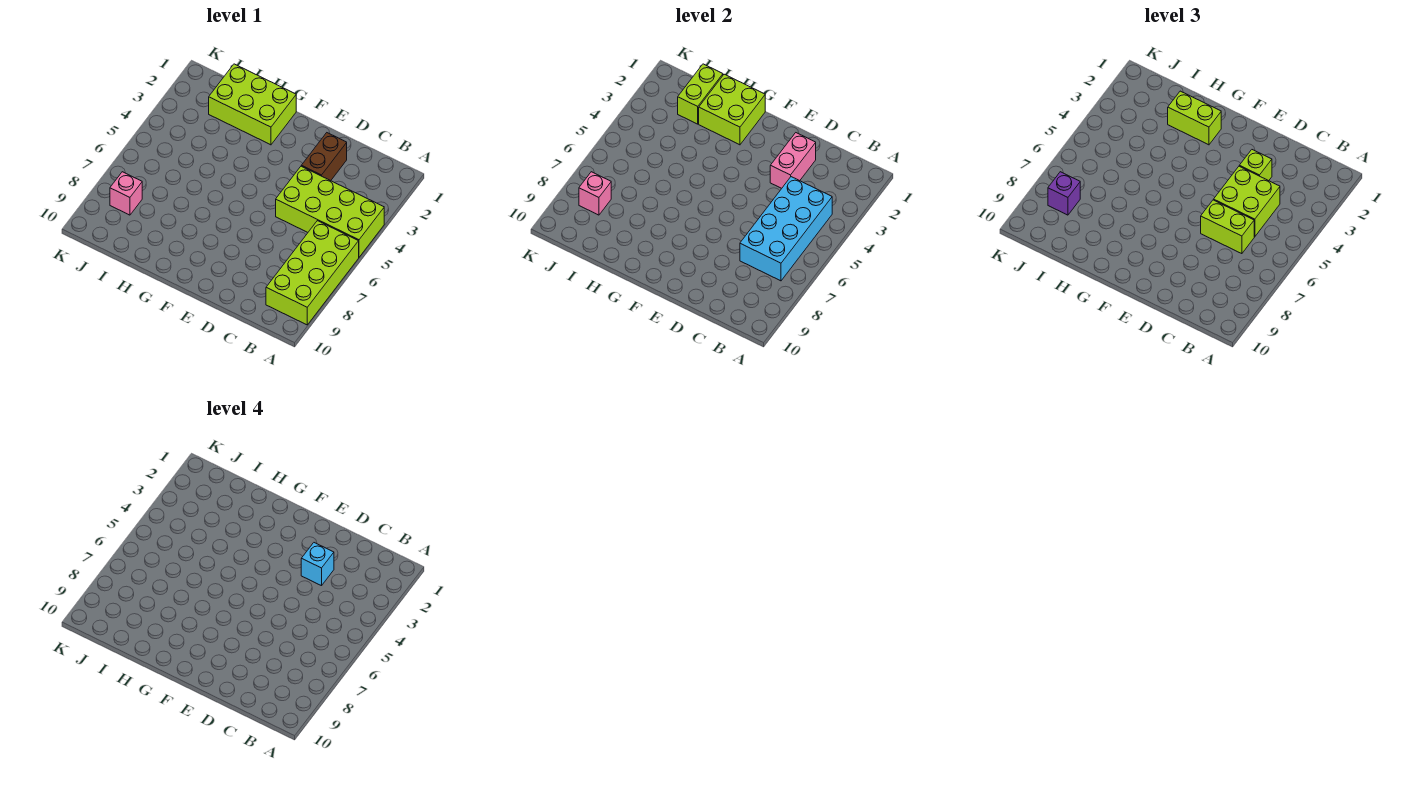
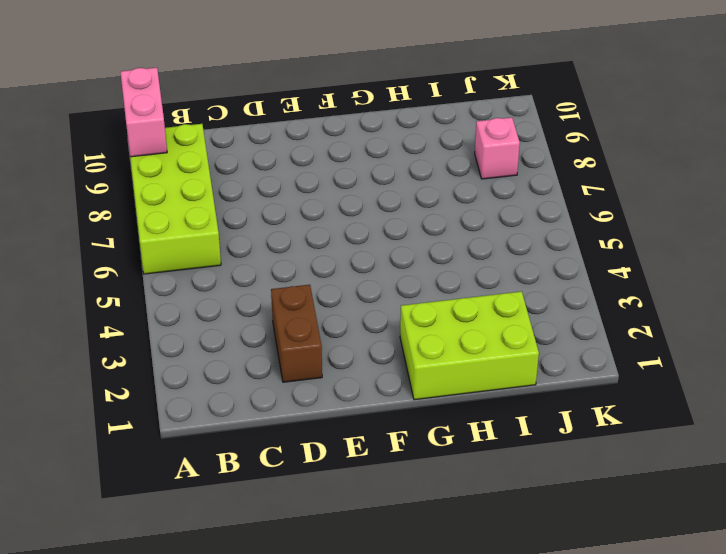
pink 1x2 brick [120,68,167,157] -> pink 1x2 brick moved to [770,133,816,188]
none -> lime 2x4 brick [276,166,384,257]
none -> cyan 2x4 brick [740,177,832,281]
none -> lime 2x2 brick [699,74,765,145]

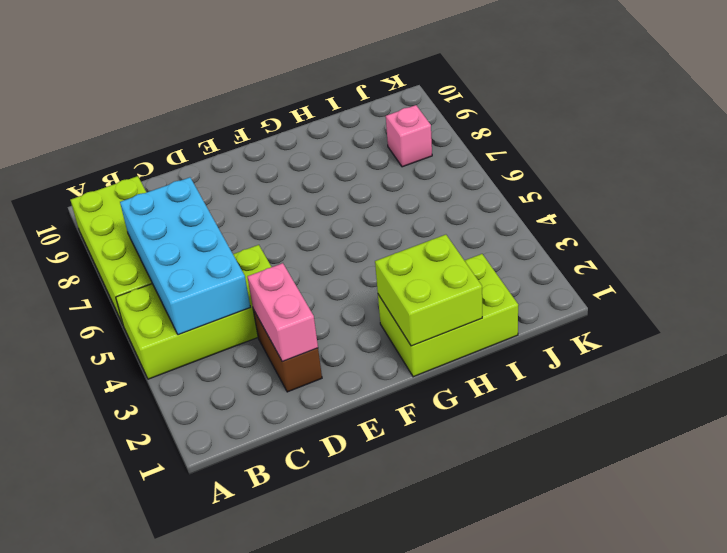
none -> lime 1x2 brick [678,64,723,124]
none -> pink 1x1 brick [579,172,611,215]
none -> lime 2x2 brick [1214,166,1280,237]

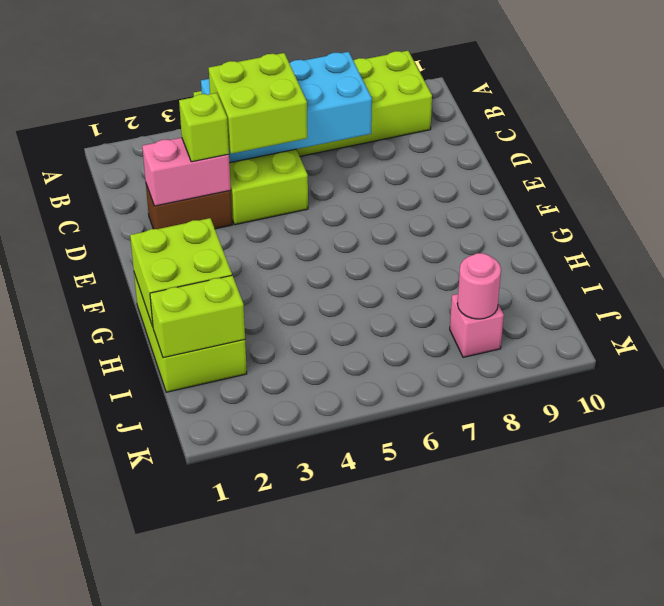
pink 1x1 round brick [457,253,501,319] -> pink 1x1 brick [579,172,611,215]
none -> lime 1x2 brick [1201,200,1254,254]
none -> lime 1x2 brick [1168,91,1221,145]
none -> purple 1x1 brick [1048,172,1080,215]

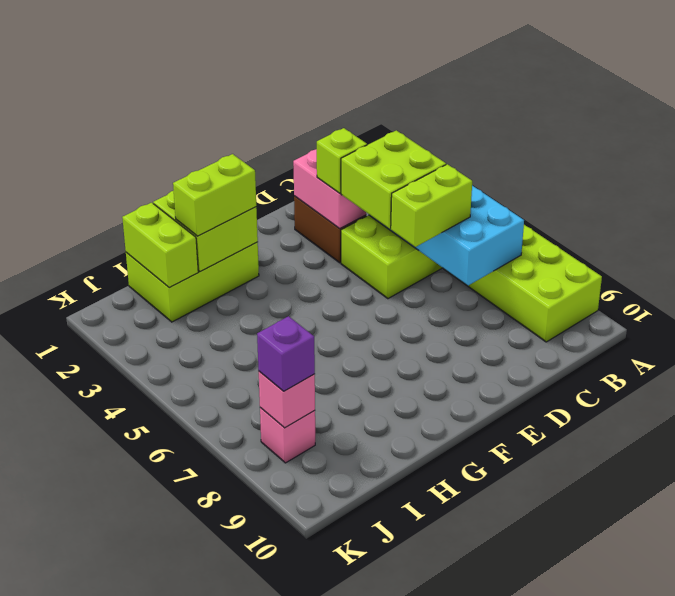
none -> cyan 1x1 brick [301,543,334,586]

